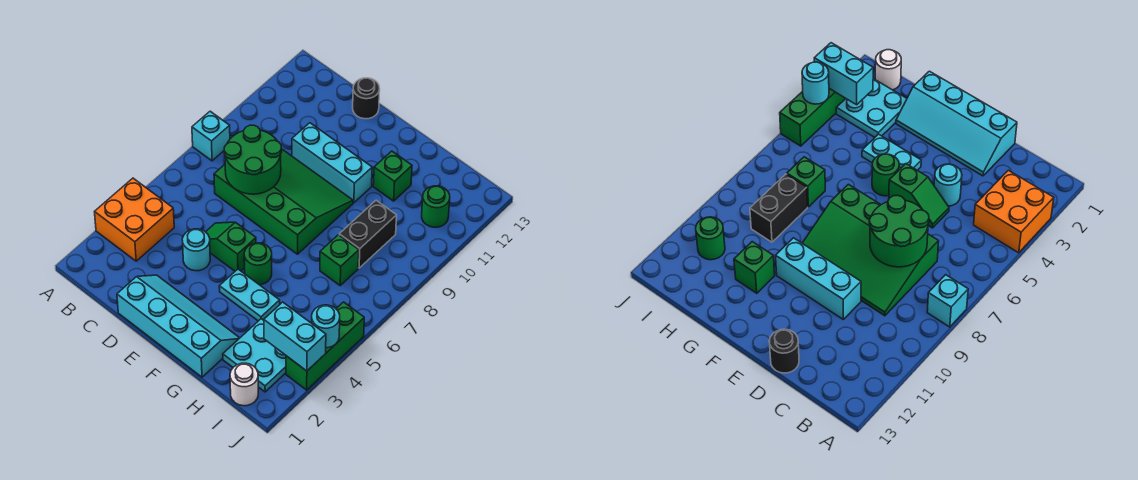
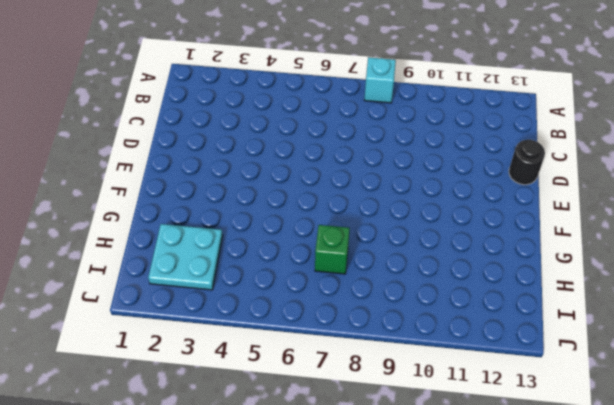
none -> orange 2x2 brick [95,178,174,261]
none -> green 3x4 slope [214,149,353,254]
none -> cyan 2x4 slope [117,275,239,377]

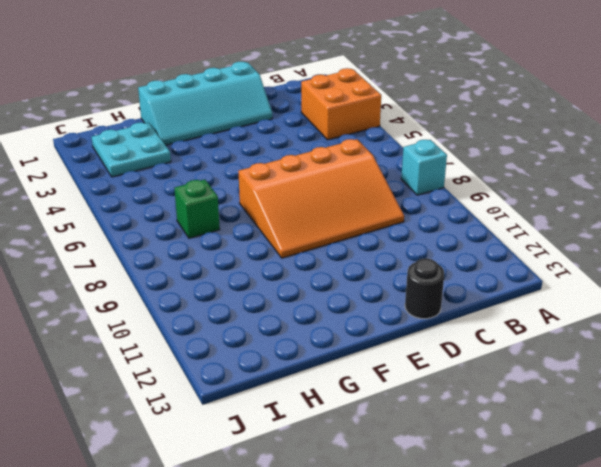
orange 3x4 slope [238,139,404,258] -> green 3x4 slope [214,149,353,254]
none -> cyan 1x1 round brick [182,229,210,271]
none -> green 1x2 slope [206,222,256,271]
none -> cyan 1x3 brick [292,123,372,203]

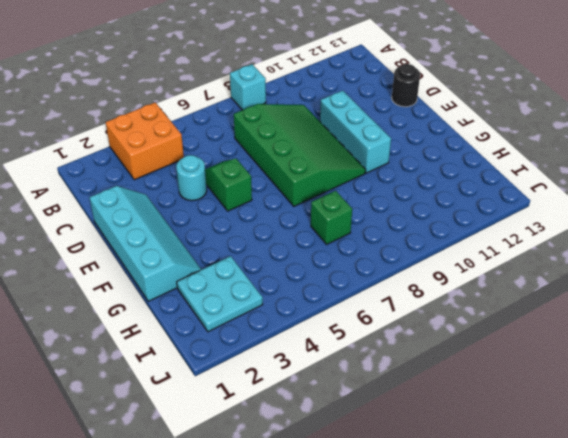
none -> cyan 1x2 plate [219,269,280,321]
none -> green 1x1 round brick [244,243,272,285]
none -> green 1x1 brick [373,151,412,201]

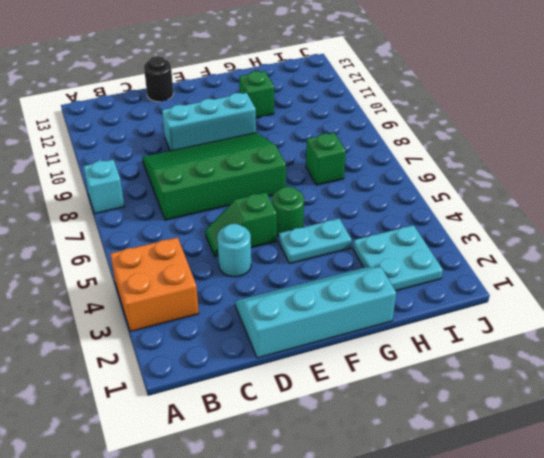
none -> black 1x2 brick [339,200,397,268]
none -> white 1x1 round brick [230,363,258,406]
none -> green 1x1 round brick [422,186,450,227]

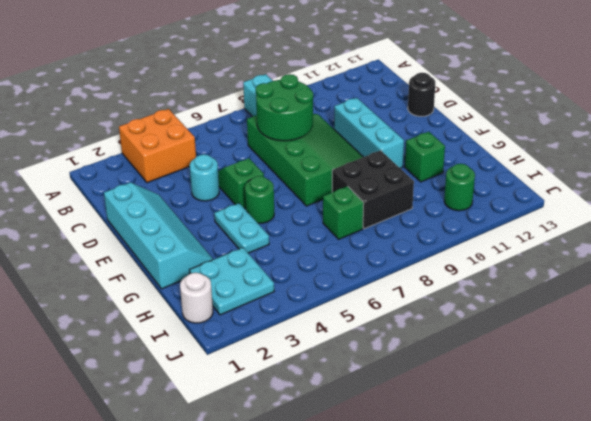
black 2x2 brick [332,151,414,229] -> black 1x2 brick [339,200,397,268]
none -> green 1x3 brick [286,302,364,390]
none -> cyan 1x2 brick [264,302,326,371]
none -> cyan 1x1 round brick [312,305,340,348]

